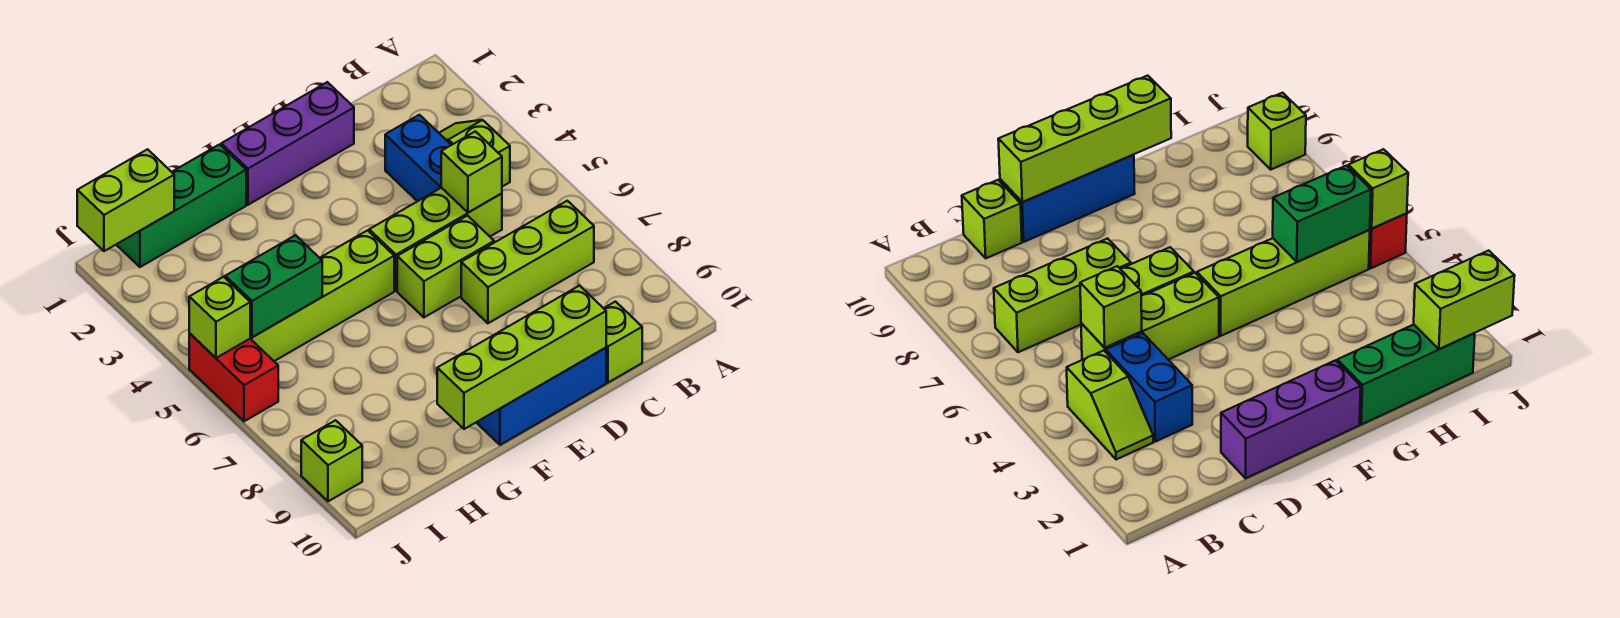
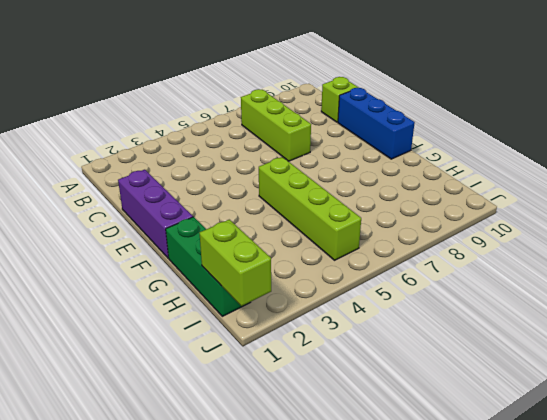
none -> lime 1x2 slope [439,120,510,187]
none -> blue 1x2 brick [385,115,451,201]
none -> lime 1x3 brick [369,188,502,291]

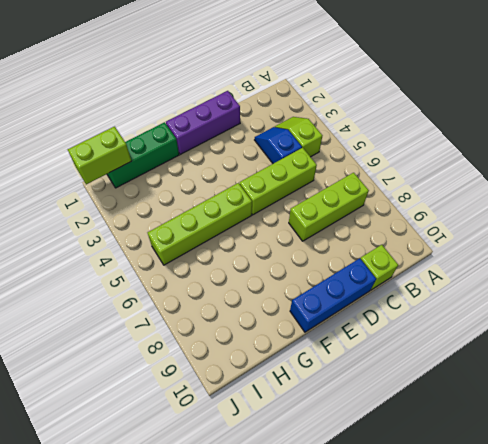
blue 1x2 slope [255,127,302,164] -> blue 1x2 brick [385,115,451,201]
none -> lime 1x2 brick [397,216,494,317]
none -> red 1x2 brick [189,333,278,421]
none -> lime 1x1 brick [301,420,362,501]

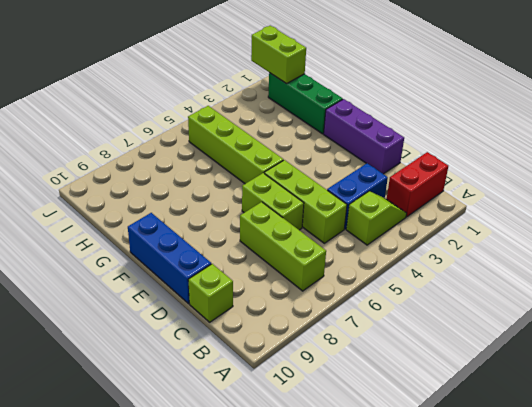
red 1x2 brick [387,152,448,217] -> red 1x2 brick moved to [189,333,278,421]
none -> lime 1x1 brick [301,420,362,501]
none -> lime 1x1 brick [441,131,502,213]
none -> lime 1x4 brick [437,286,606,429]

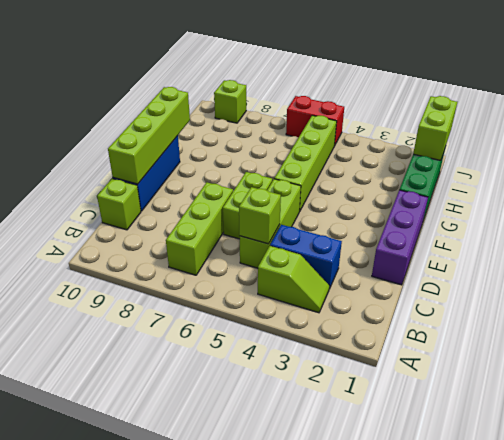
none -> green 1x2 brick [225,235,322,337]
none -> lime 1x1 brick [189,277,250,358]

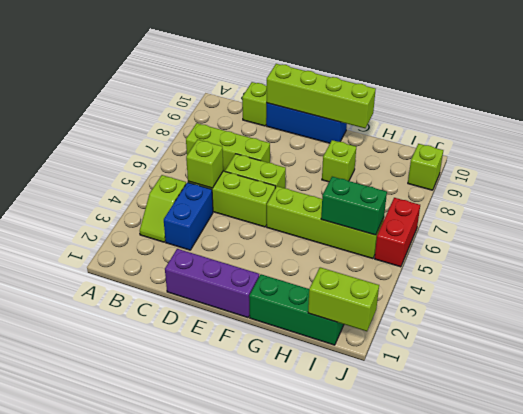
lime 1x1 brick [322,140,356,182] -> lime 1x1 brick moved to [189,277,250,358]

